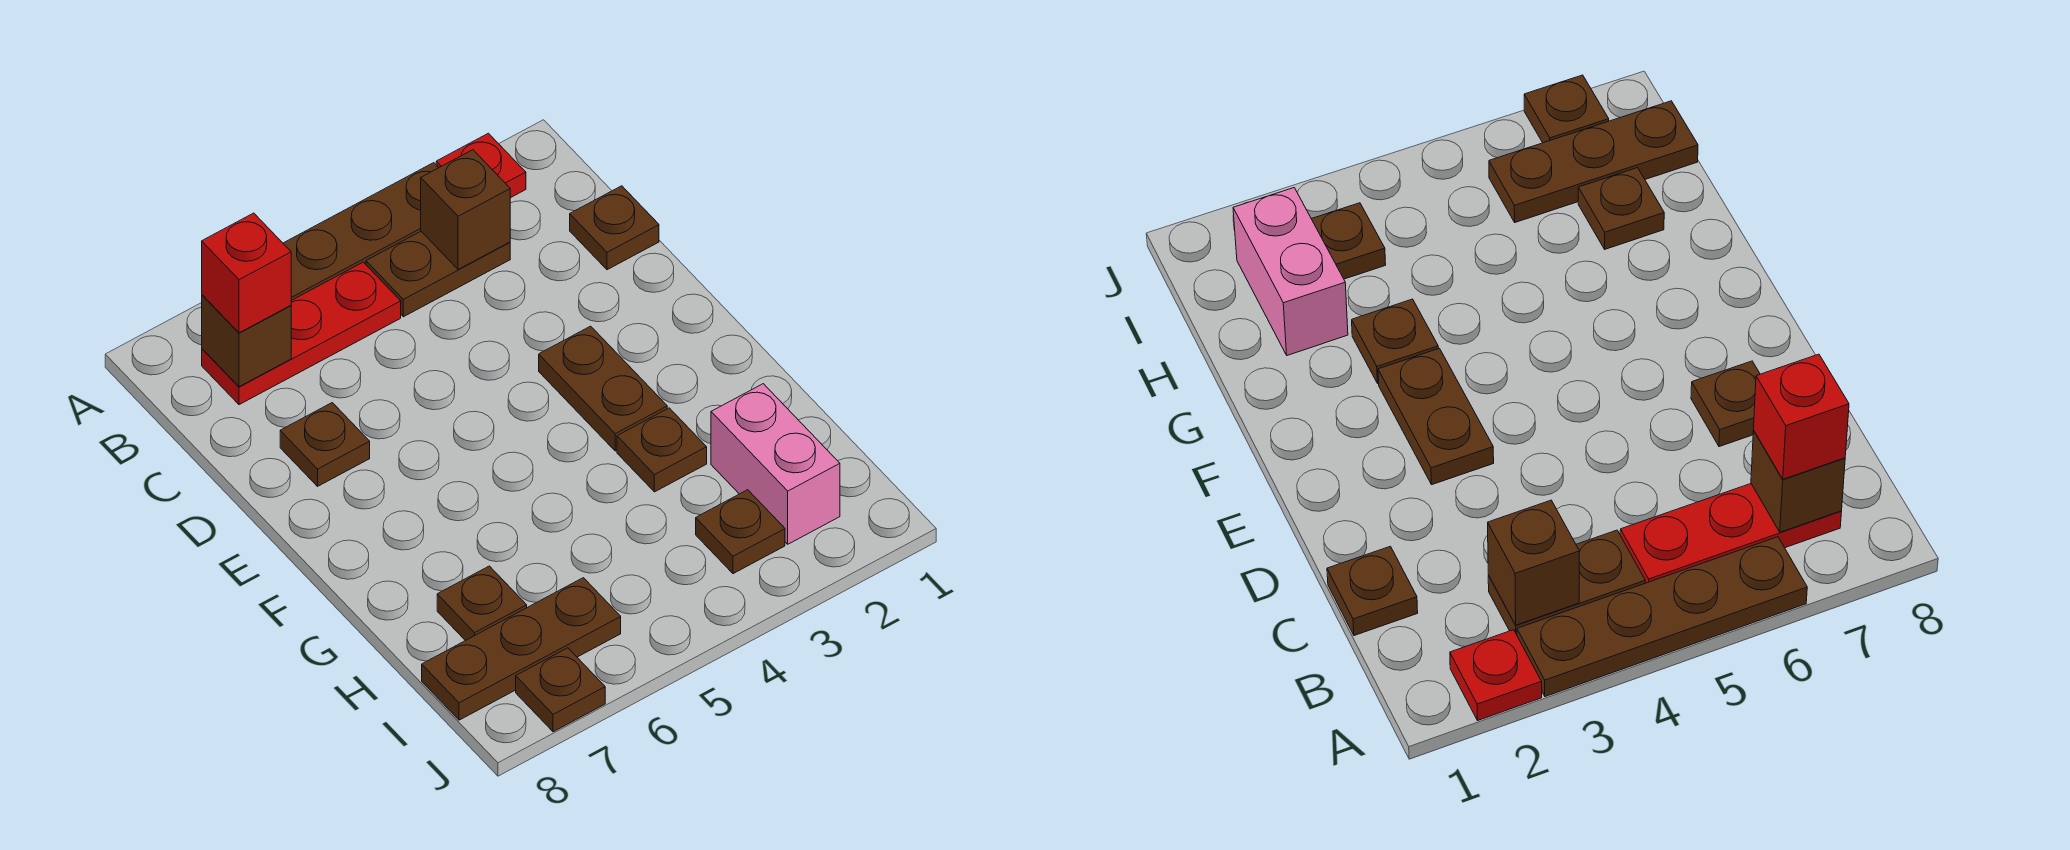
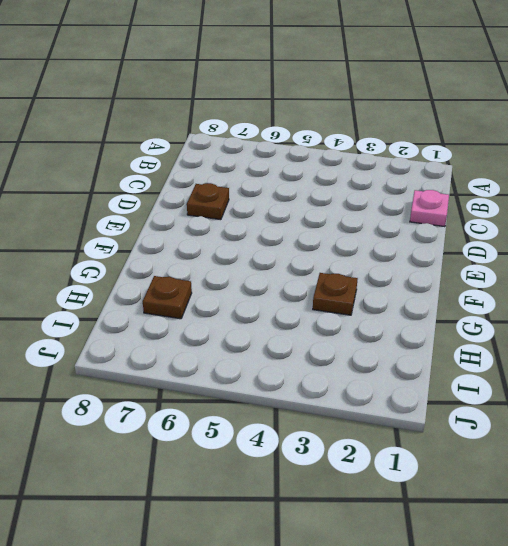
pink 1x1 plate [410,190,449,227] -> brown 1x1 plate [570,186,659,270]
none -> red 1x1 plate [436,133,526,198]
none -> brown 1x4 plate [283,163,438,300]
none -> brown 1x2 plate [366,231,510,317]

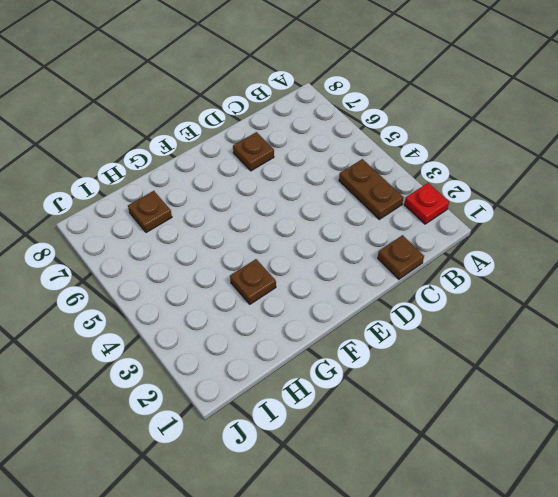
none -> brown 1x4 plate [283,163,438,300]
none -> red 1x3 plate [202,262,401,405]
none -> brown 1x2 plate [539,326,667,451]

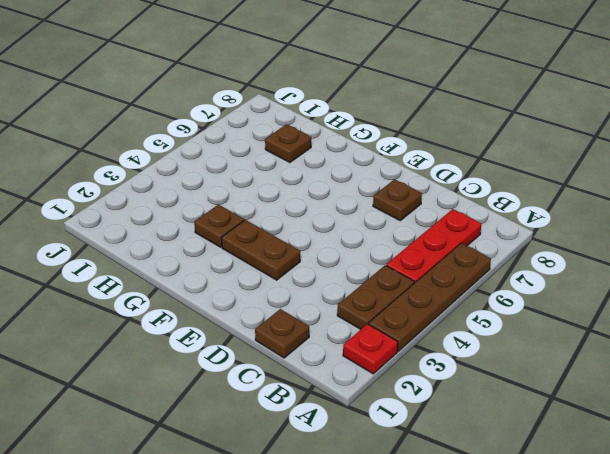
none -> pink 1x2 brick [711,384,840,544]
none -> brown 1x1 plate [696,490,785,574]
none -> brown 1x3 plate [422,578,621,720]

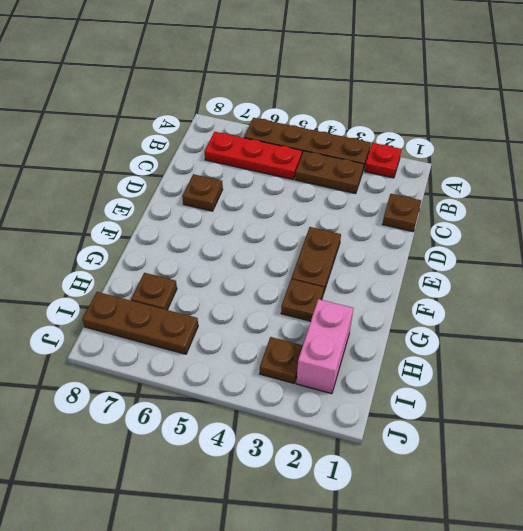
none -> brown 1x1 plate [516,648,605,732]
none -> brown 1x1 brick [421,150,510,270]
none -> brown 1x1 brick [202,295,291,387]

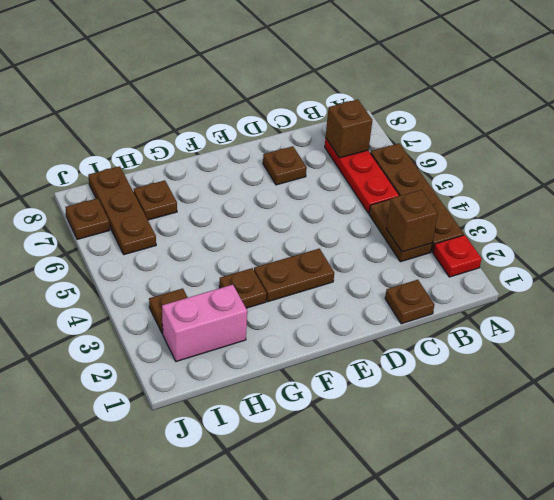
none -> red 1x1 brick [202,213,291,333]

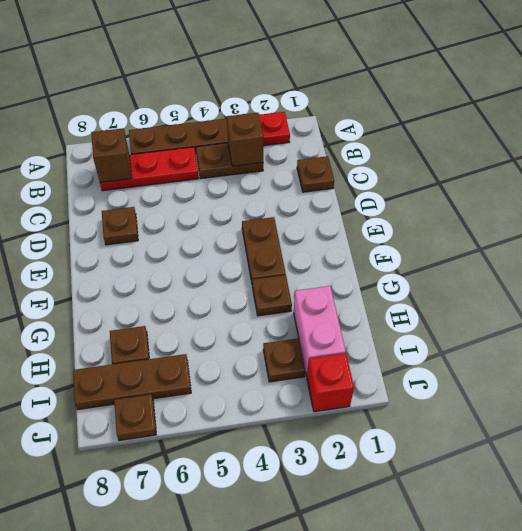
red 1x1 brick [307,353,354,412] -> red 1x1 brick moved to [202,213,291,333]

